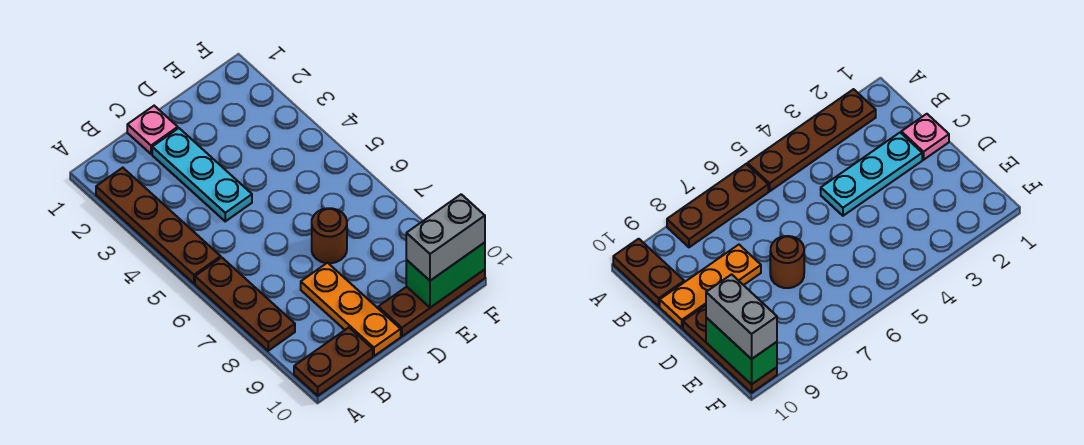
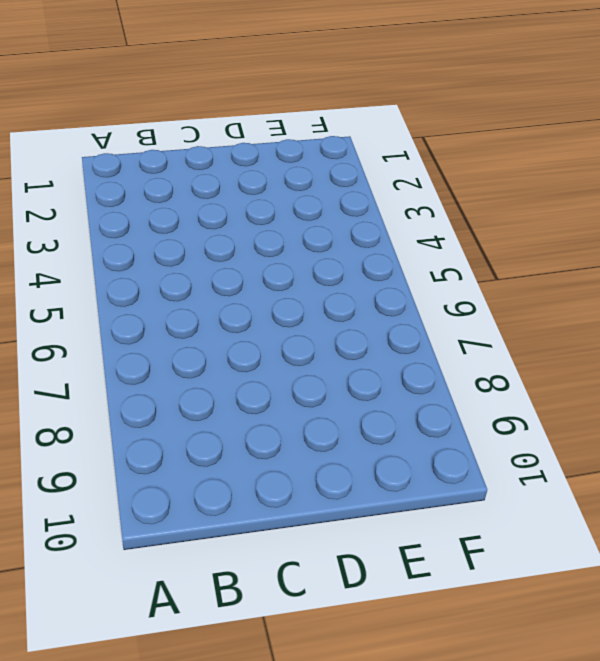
none -> brown 1x4 plate [96,168,221,283]
none -> brown 1x3 plate [195,257,295,351]

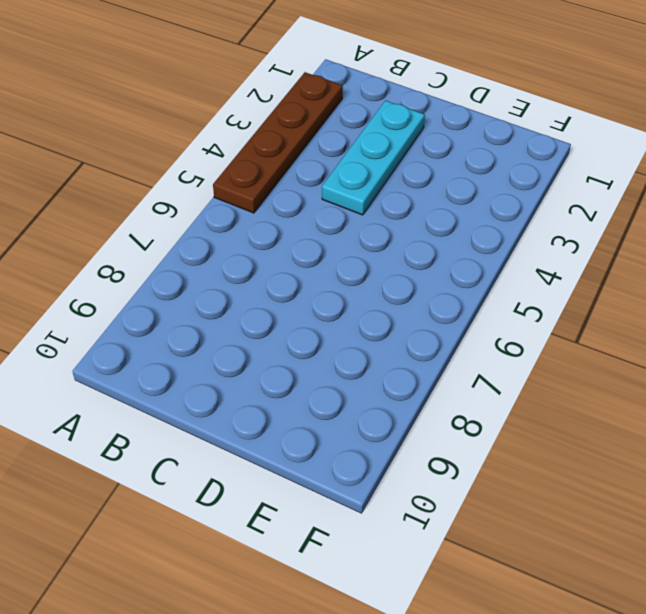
none -> brown 1x3 plate [195,257,295,351]
none -> brown 1x2 plate [294,328,373,396]

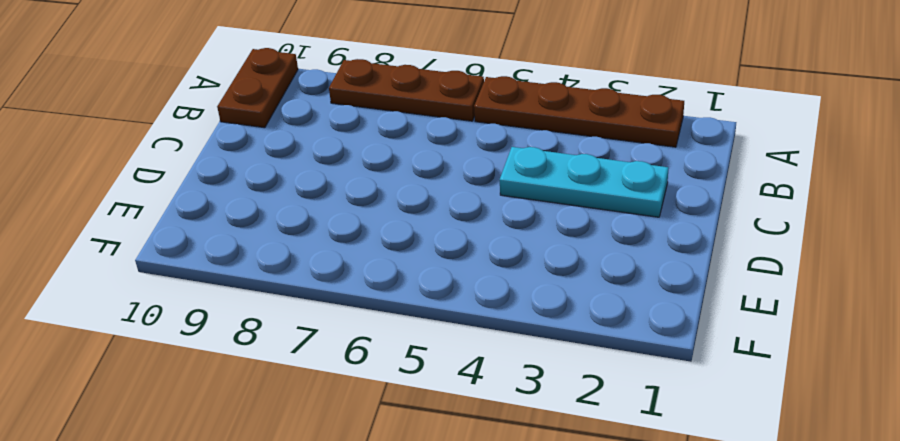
none -> pink 1x1 plate [127,106,178,154]
none -> orange 1x3 plate [301,263,401,356]

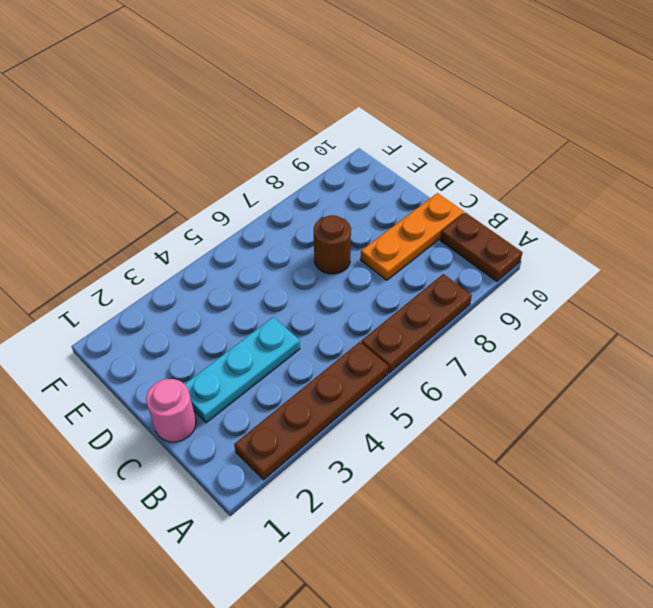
pink 1x1 round brick [146,379,196,442] -> pink 1x1 plate [127,106,178,154]
none -> brown 1x3 plate [378,270,485,336]
none -> green 1x2 brick [406,243,485,308]

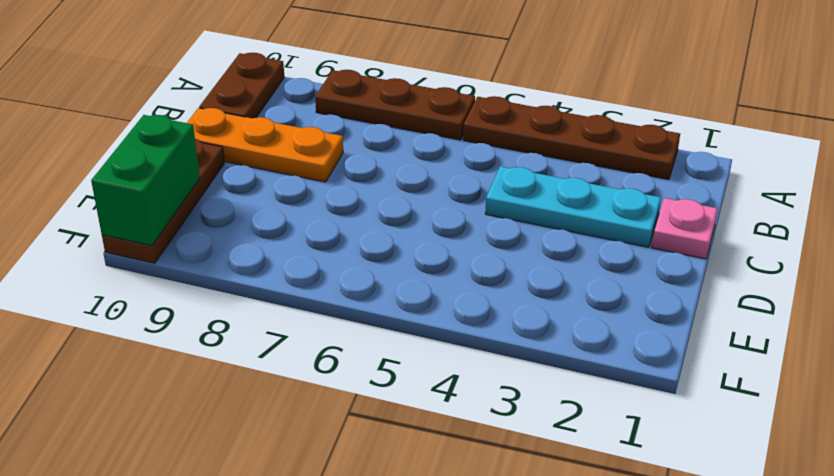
none -> brown 1x1 round brick [312,208,347,263]
none -> grey 1x2 brick [406,194,485,281]

